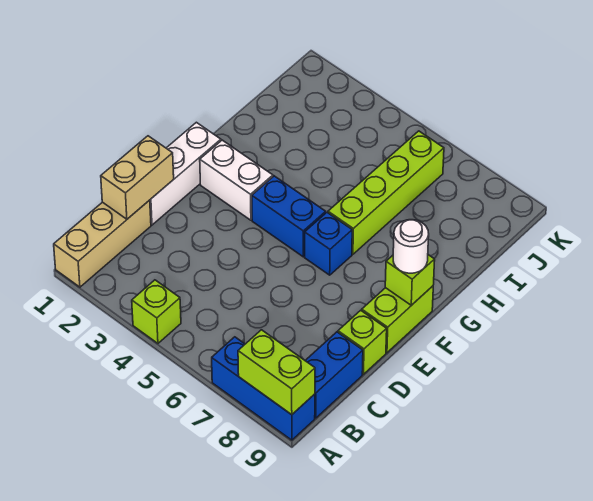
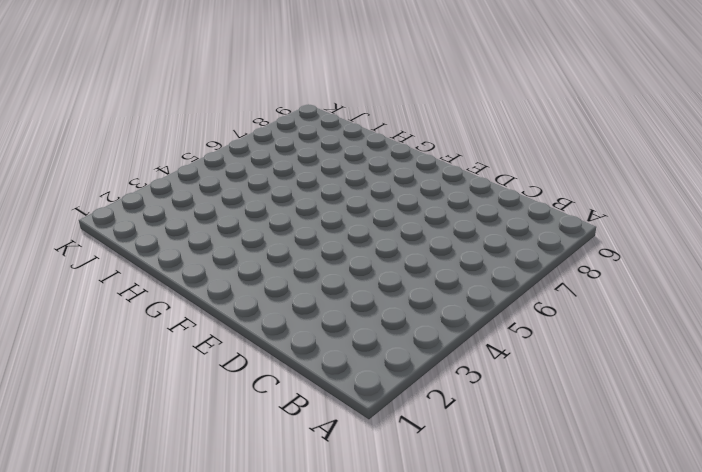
none -> tan 1x3 brick [54,200,151,287]
none -> lime 1x1 brick [132,280,181,343]
none -> blue 1x3 brick [212,337,315,440]

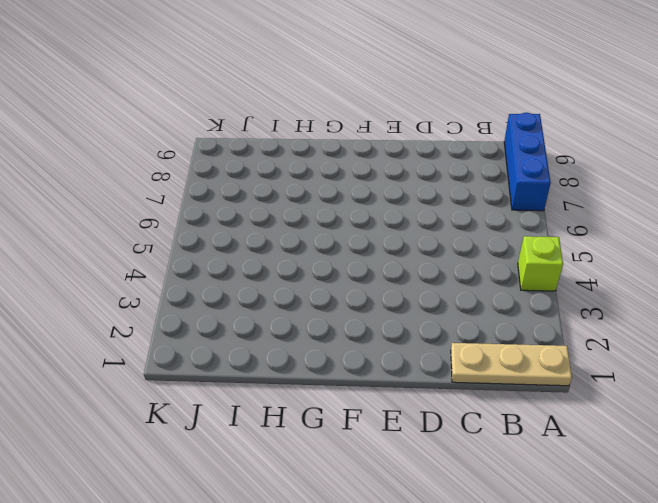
tan 1x3 plate [451,343,572,386] -> tan 1x3 brick [54,200,151,287]
none -> blue 1x2 brick [305,332,363,418]
none -> white 1x3 brick [150,122,221,225]
none -> lime 1x1 brick [338,310,387,374]

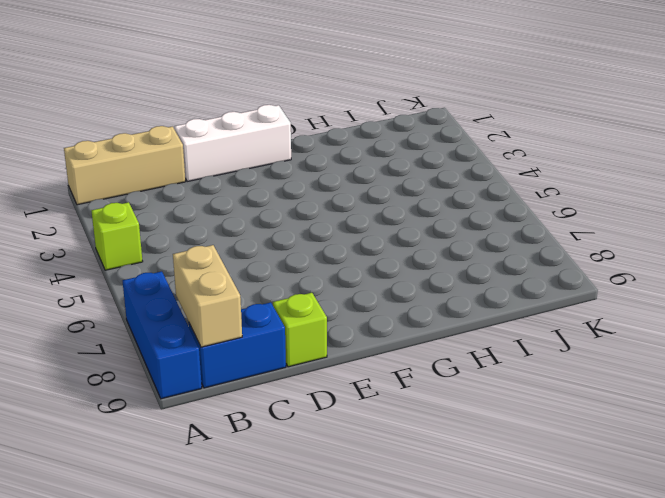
tan 1x2 brick [173,245,242,347] -> tan 1x2 brick turned to [101,136,174,219]
none -> lime 1x2 brick [362,286,433,353]
none -> white 1x2 brick [200,140,273,220]
none -> blue 1x2 brick [252,176,326,257]

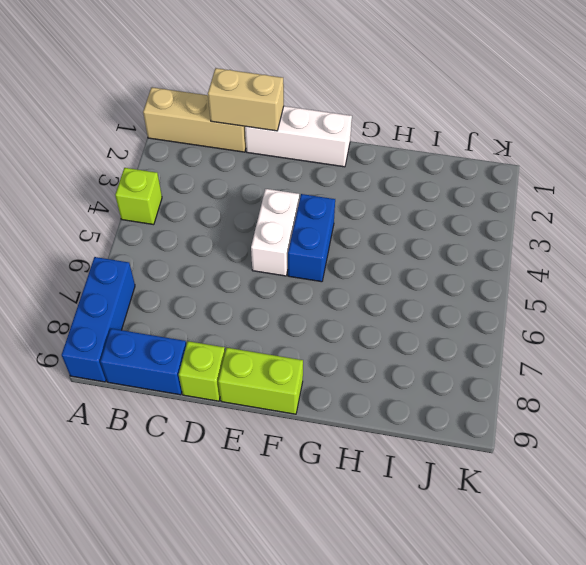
white 1x2 brick [251,189,299,276] -> white 1x2 brick moved to [200,140,273,220]
none -> blue 1x1 brick [305,213,352,275]
none -> lime 1x4 brick [328,131,444,254]
none -> lime 1x2 brick [238,330,315,415]

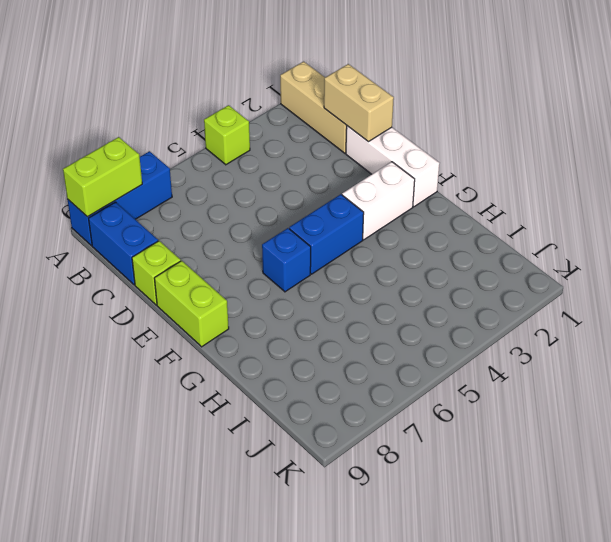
none -> lime 1x4 brick [328,131,444,254]
none -> lime 1x1 brick [385,255,435,305]
none -> white 1x1 round brick [393,220,429,273]

